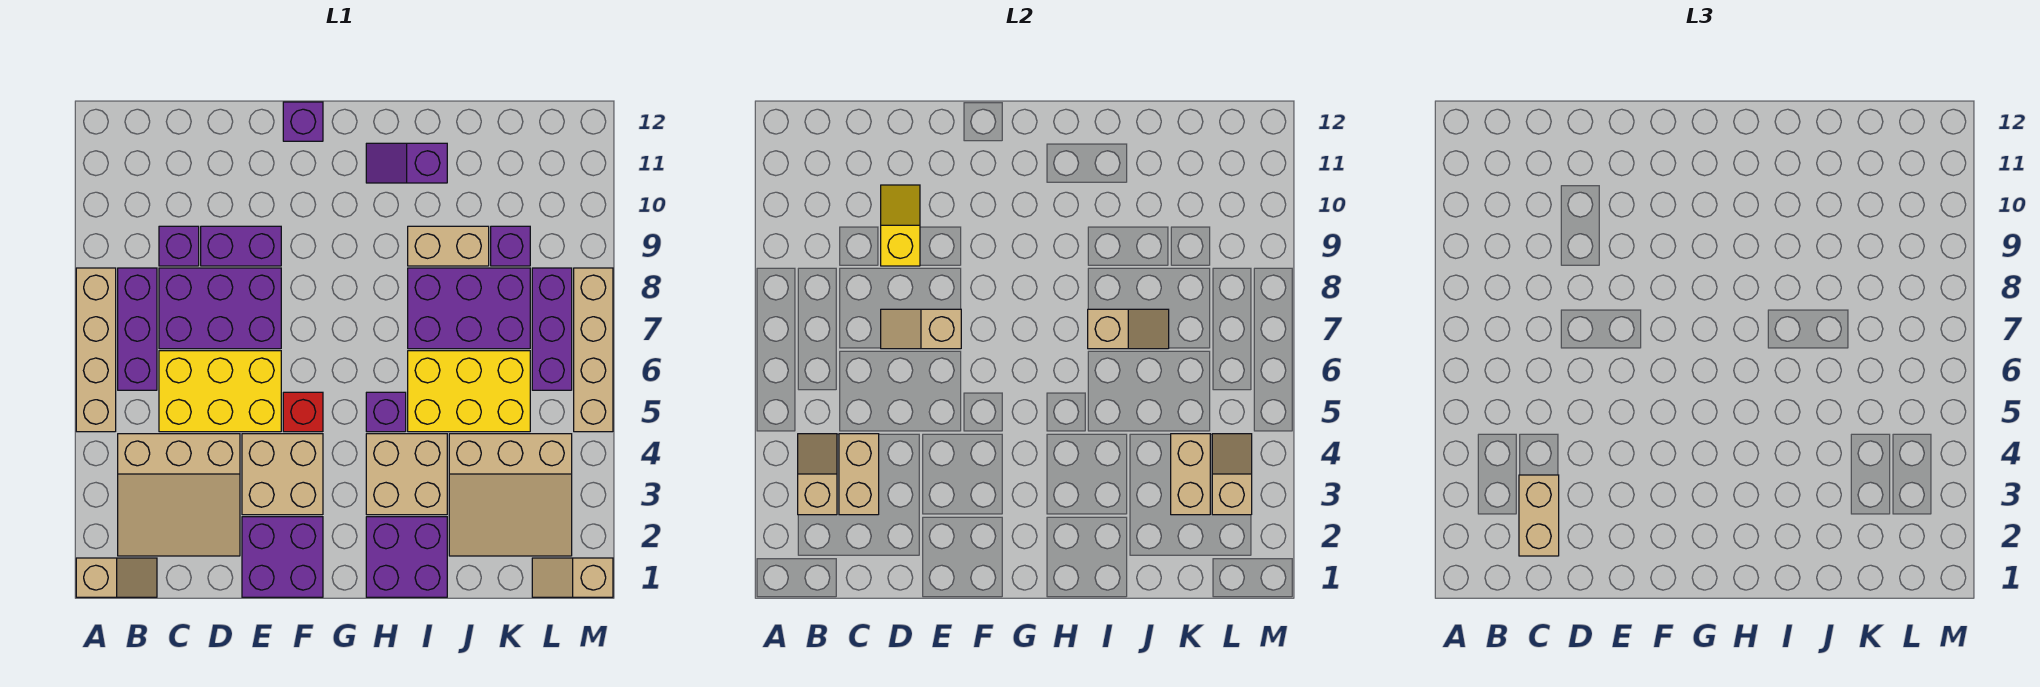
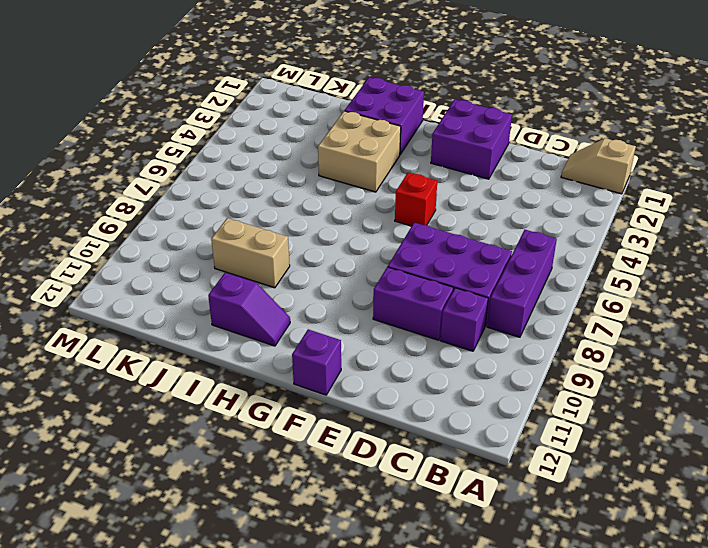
none -> tan 1x4 brick [76,268,116,432]
none -> tan 3x3 slope [118,434,240,556]
none -> yellow 2x3 brick [159,351,281,432]
none -> tan 2x2 brick [242,434,323,515]

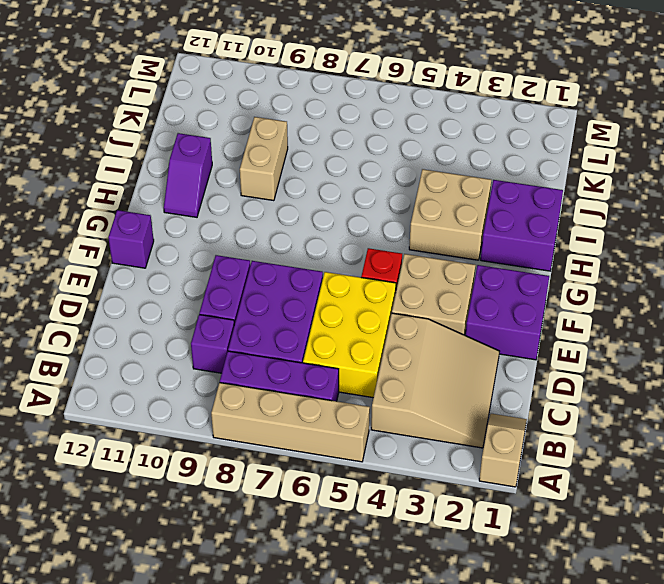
none -> purple 1x1 brick [366,392,406,432]
none -> yellow 2x3 brick [408,351,530,432]
none -> purple 2x3 brick [408,268,530,349]
none -> tan 3x3 slope [449,434,572,556]

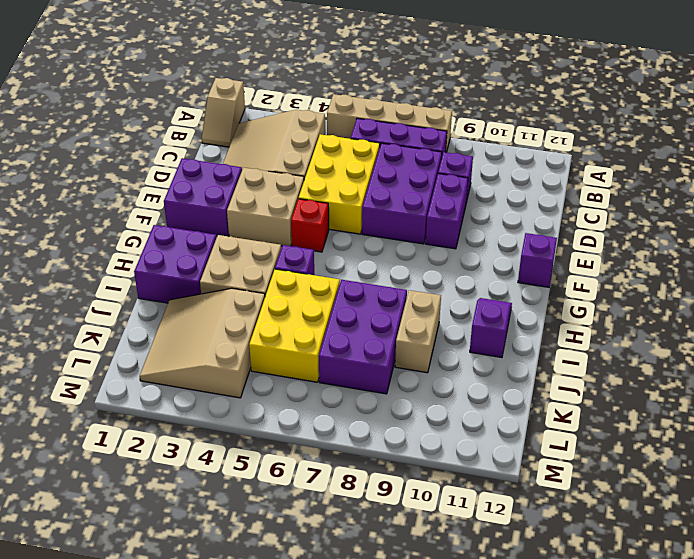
none -> purple 1x1 brick [491,226,530,266]
none -> tan 1x2 slope [532,558,613,597]
none -> purple 1x3 brick [532,268,572,390]
none -> tan 1x4 brick [574,268,613,432]

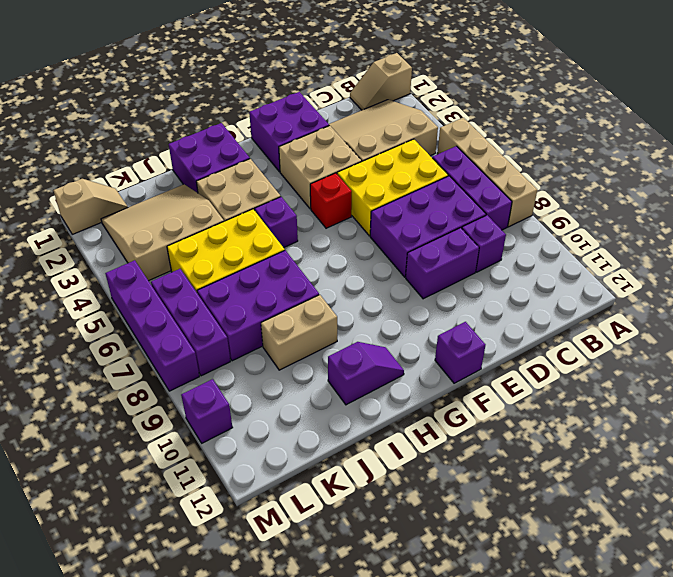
purple 1x4 brick [105,260,199,391] -> tan 1x4 brick [574,268,613,432]
purple 1x1 brick [181,379,233,443] -> purple 1x1 brick moved to [491,226,530,266]
none -> tan 1x2 slope [798,434,837,515]
none -> tan 1x2 brick [839,434,879,515]
none -> tan 1x2 slope [881,309,961,349]
none -> yellow 1x2 slope [881,185,920,266]

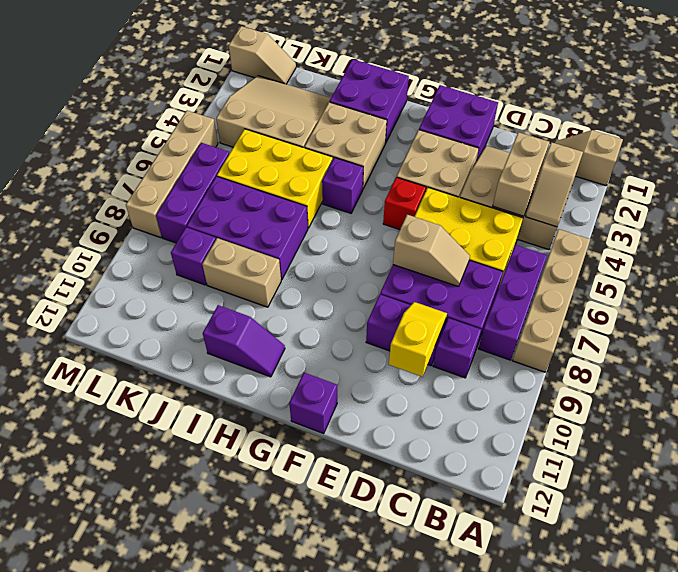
yellow 1x2 slope [389,302,447,377] -> yellow 1x2 slope turned to [881,185,920,266]
none -> tan 1x2 slope [1088,309,1169,349]
none -> tan 1x2 brick [1171,434,1210,515]
none -> tan 1x2 slope [1212,434,1252,515]
none -> tan 1x2 brick [1519,475,1559,556]

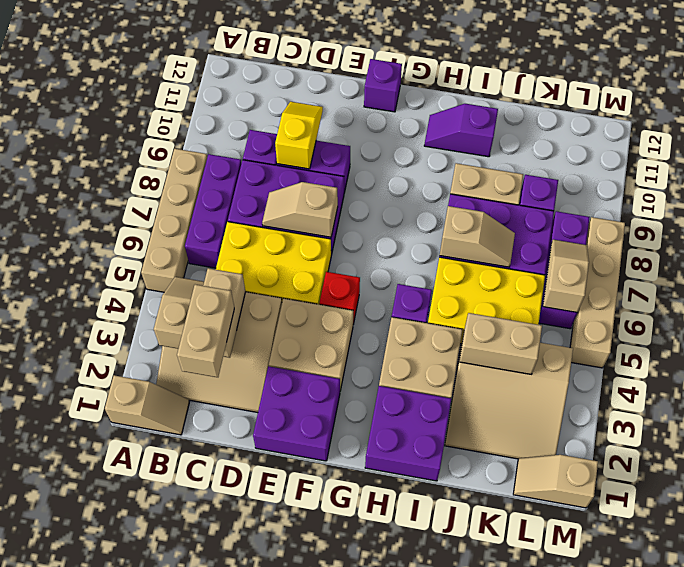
tan 1x2 brick [459,313,542,374] -> tan 1x2 brick turned to [1171,434,1210,515]
tan 1x2 slope [543,240,589,313] -> tan 1x2 slope moved to [1212,434,1252,515]

